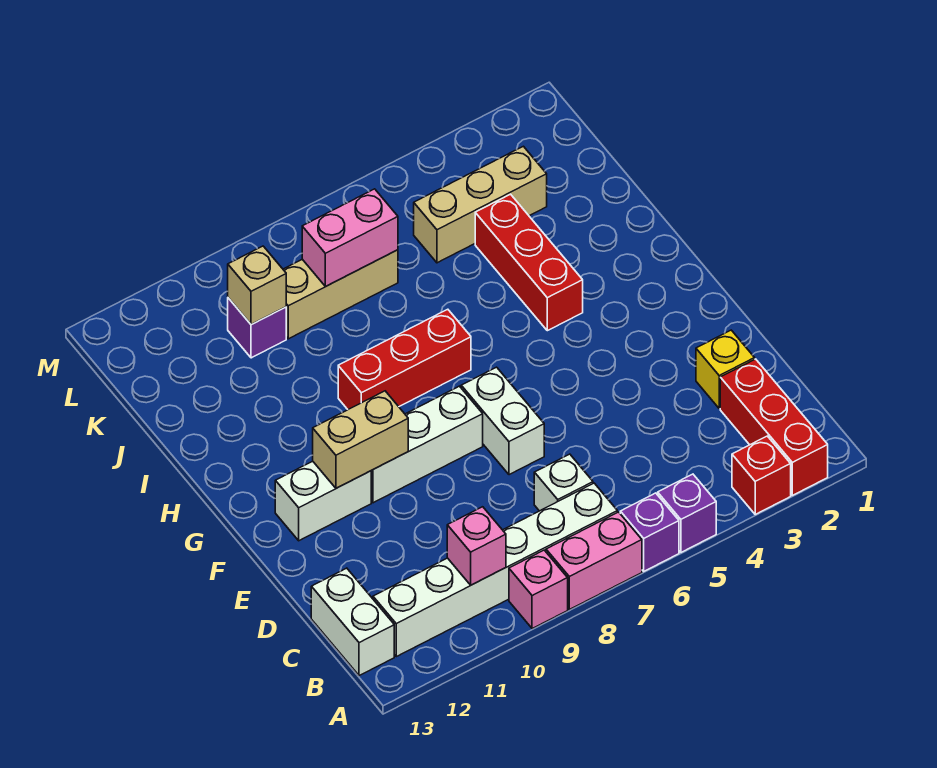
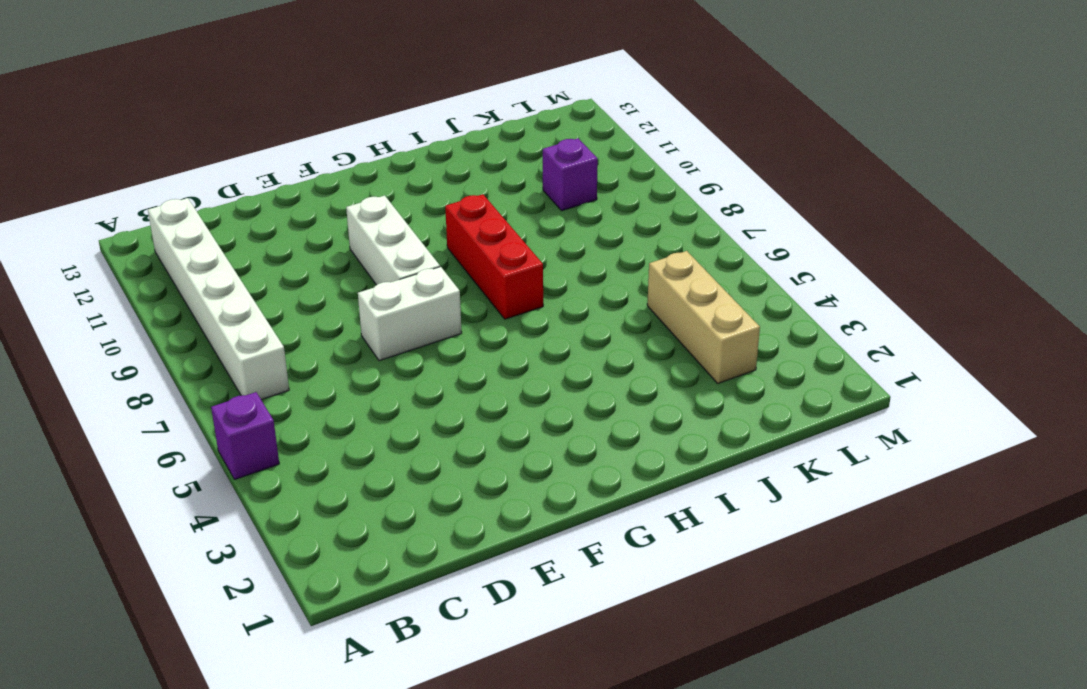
none -> red 1x3 brick [720,359,828,495]
none -> red 1x1 brick [732,436,791,514]
none -> purple 1x1 brick [620,493,679,571]

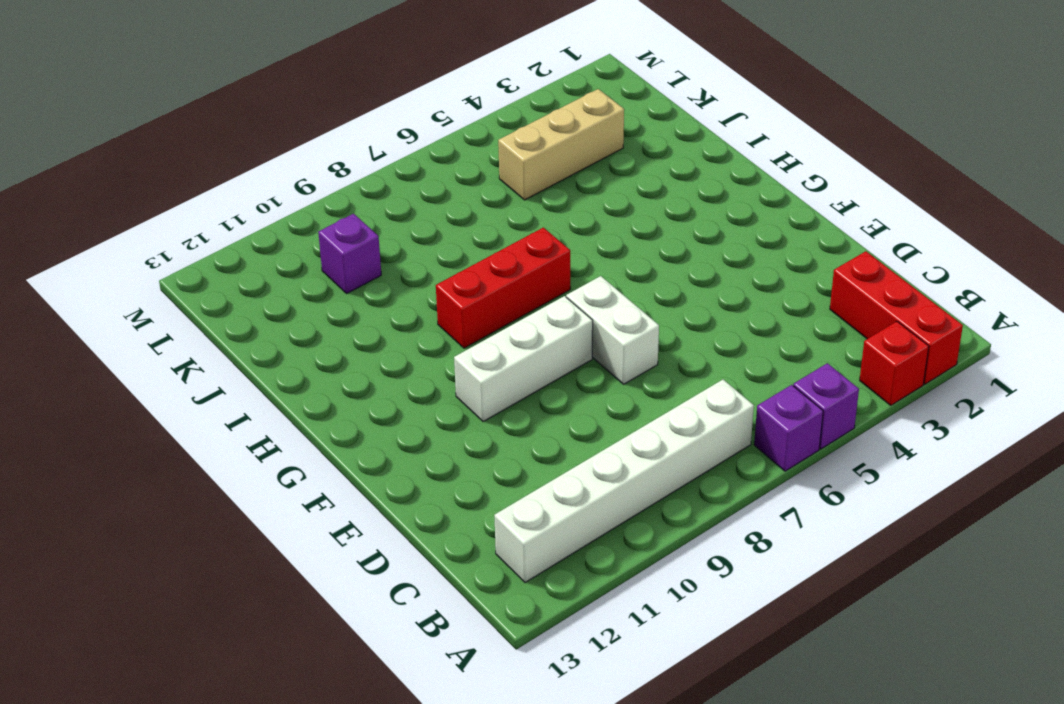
none -> pink 1x2 brick [546,512,642,610]
none -> pink 1x1 brick [509,550,568,629]
none -> white 1x2 brick [311,568,394,676]

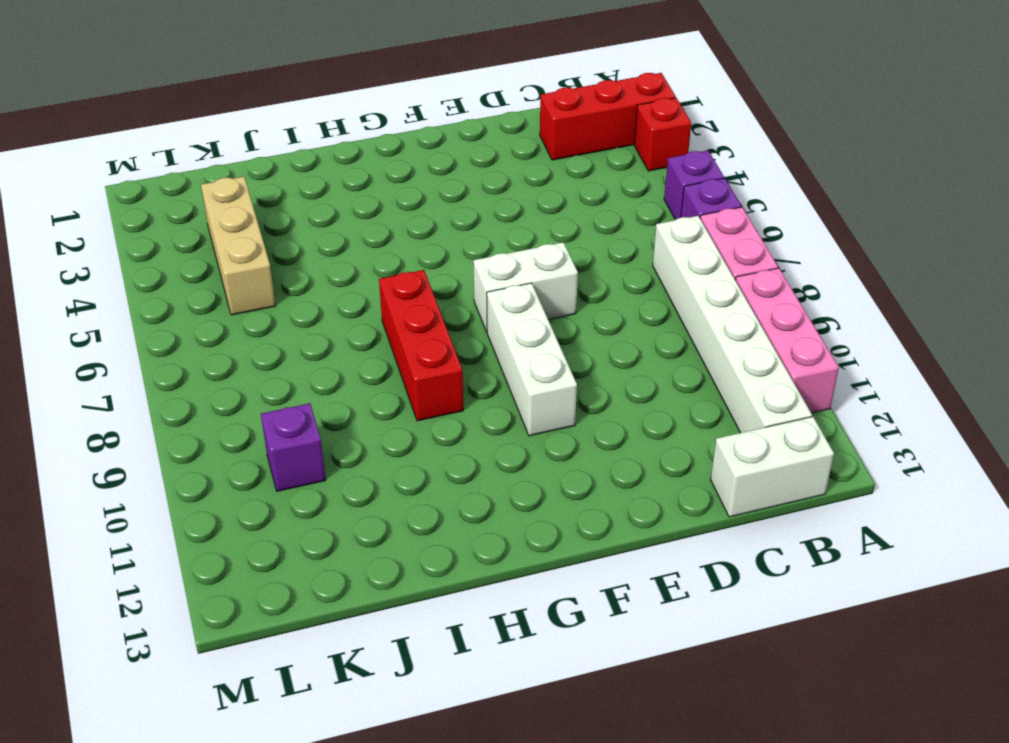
pink 1x3 brick [735,268,839,413] -> pink 1x1 brick [509,550,568,629]
none -> white 1x1 brick [534,454,593,511]
none -> yellow 1x1 brick [696,330,755,408]
none -> white 1x2 brick [275,461,371,541]

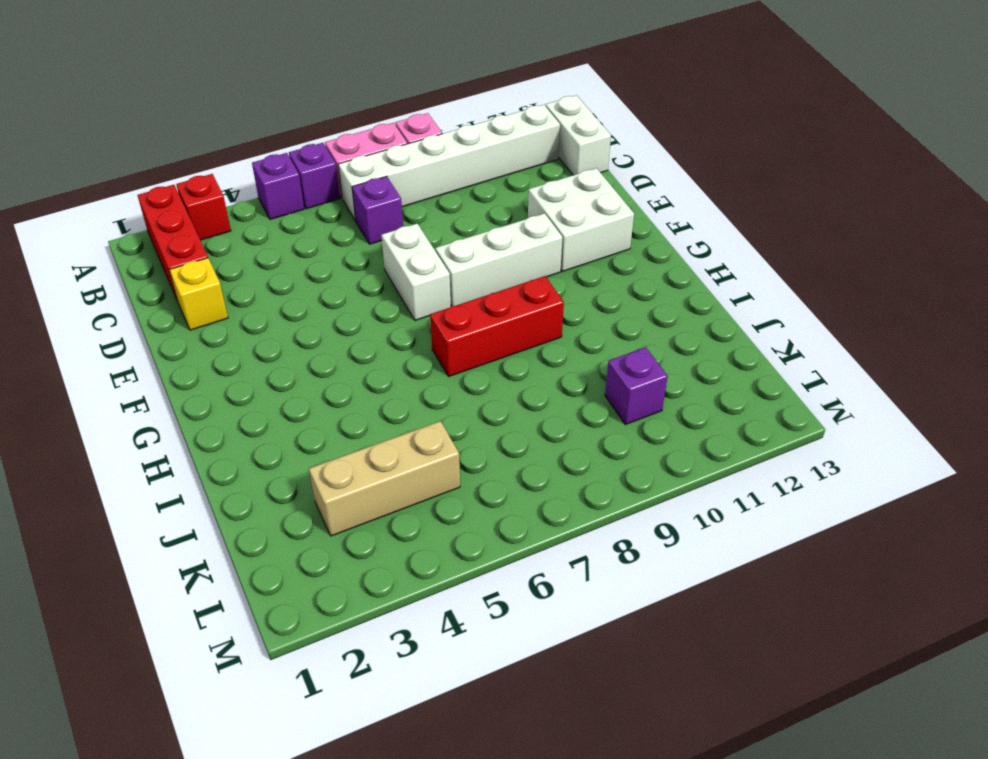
purple 1x1 brick [352,176,403,244] -> white 1x1 brick [534,454,593,511]
white 2x2 brick [528,168,634,271] -> white 1x2 brick [275,461,371,541]
none -> red 1x3 brick [475,194,583,331]
none -> tan 1x3 brick [283,250,398,339]
none -> pink 1x1 brick [447,507,506,585]

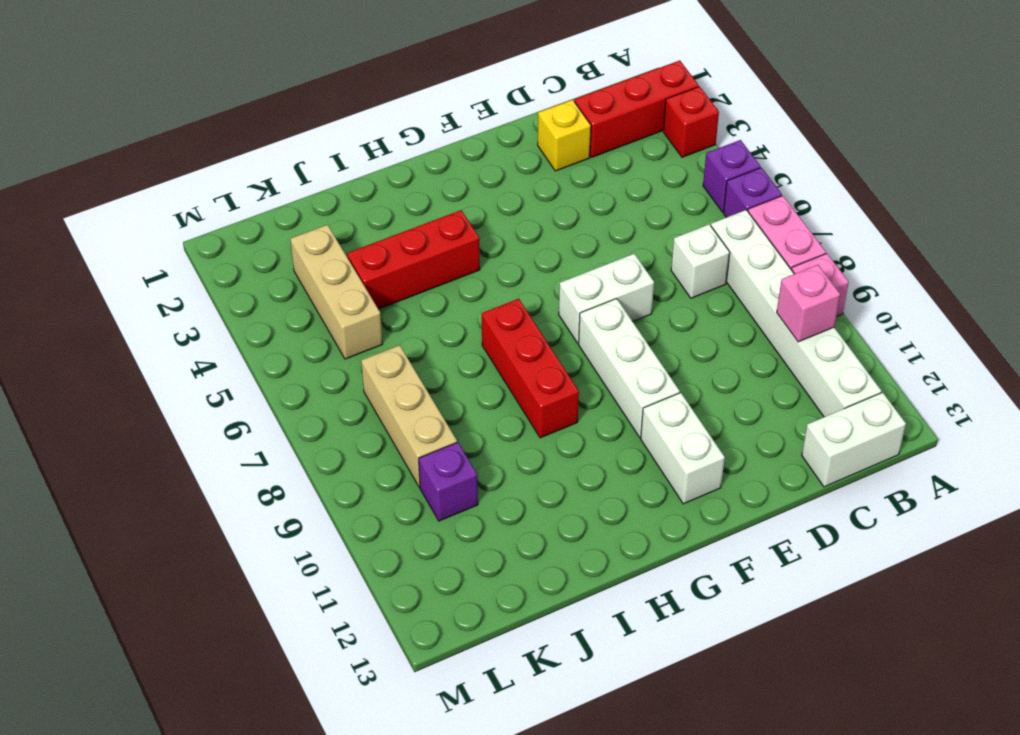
none -> tan 1x2 brick [313,391,408,488]
none -> pink 1x2 brick [302,189,398,286]
none -> tan 1x1 brick [228,246,286,325]

